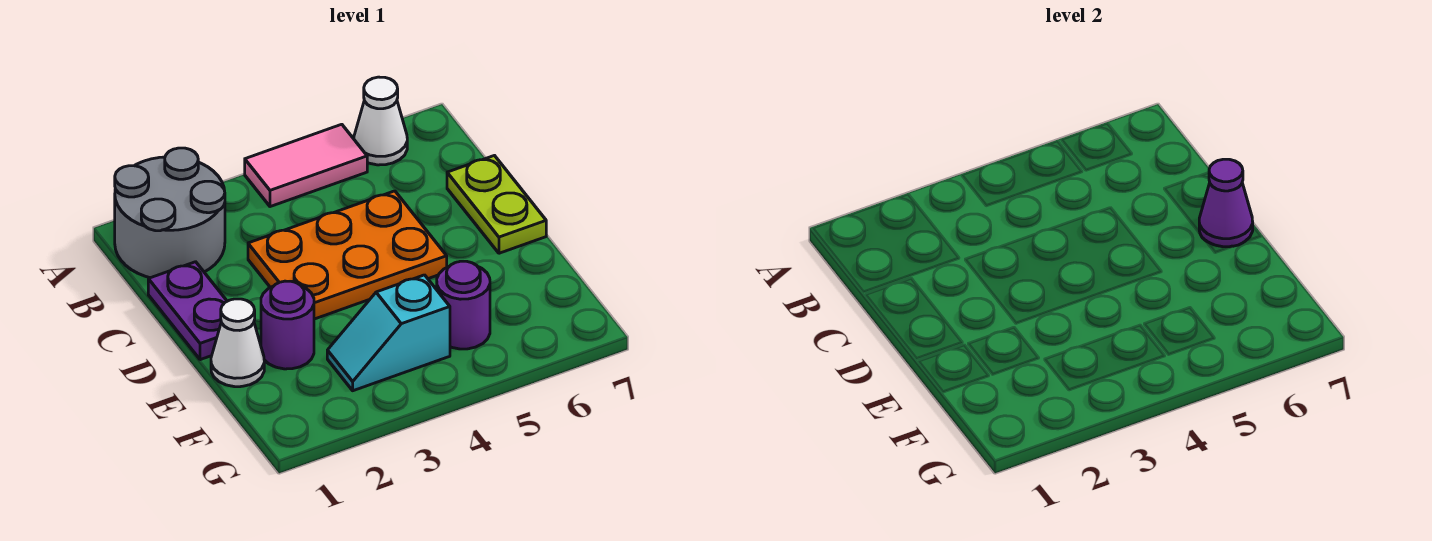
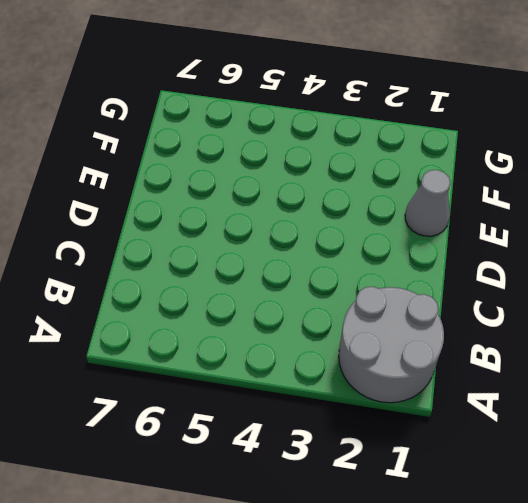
grey 1x1 cone [405,170,450,236] -> white 1x1 cone [211,299,264,387]
none -> pink 1x2 tile [245,124,367,207]
none -> white 1x1 cone [354,77,407,165]

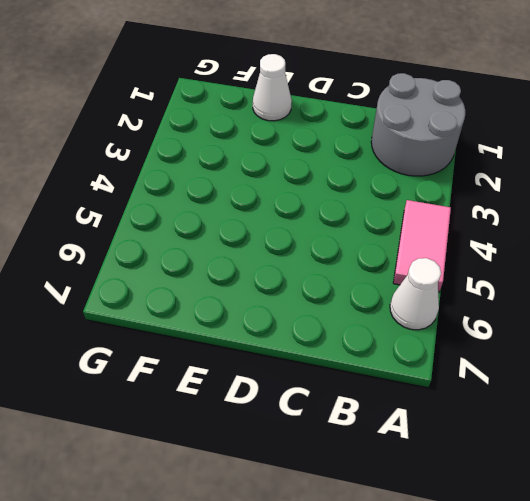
none -> purple 1x2 plate [148,262,227,360]
none -> orange 2x3 plate [248,191,447,319]

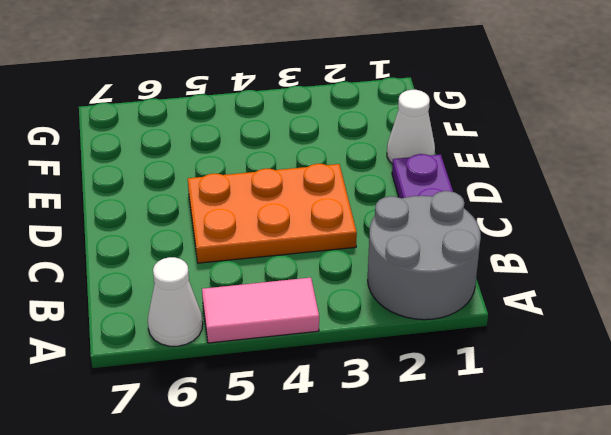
none -> lime 1x2 plate [447,156,546,253]
none -> purple 1x1 round brick [261,281,314,369]

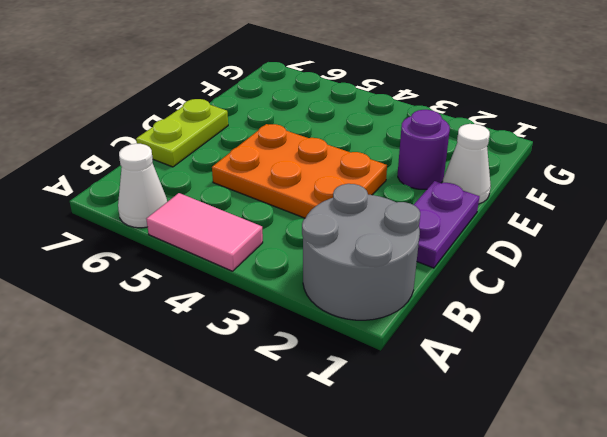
none -> cyan 1x2 slope [327,275,450,391]
none -> purple 1x1 round brick [437,261,490,349]

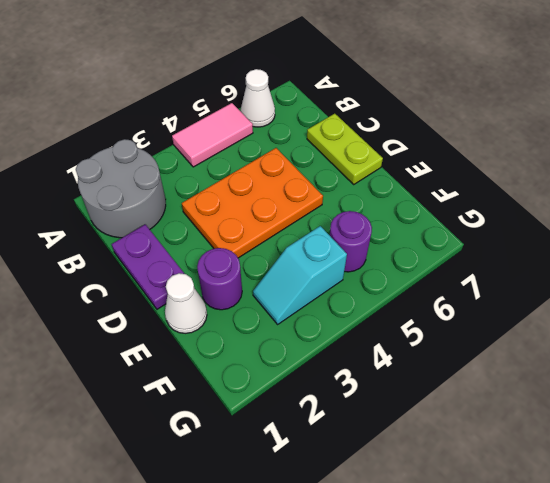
none -> purple 1x1 cone [1199,159,1253,247]

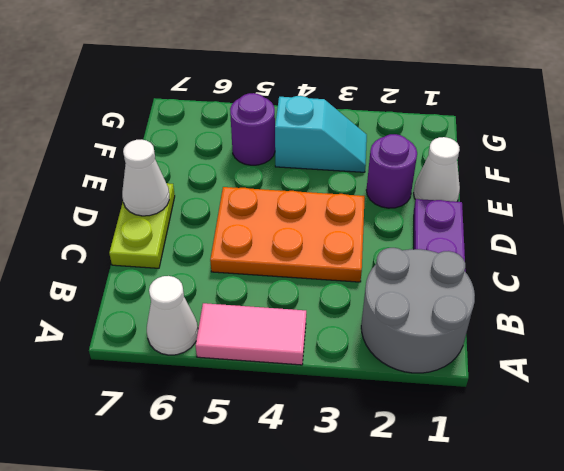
white 1x1 cone [122,140,169,216] -> purple 1x1 cone [1199,159,1253,247]

